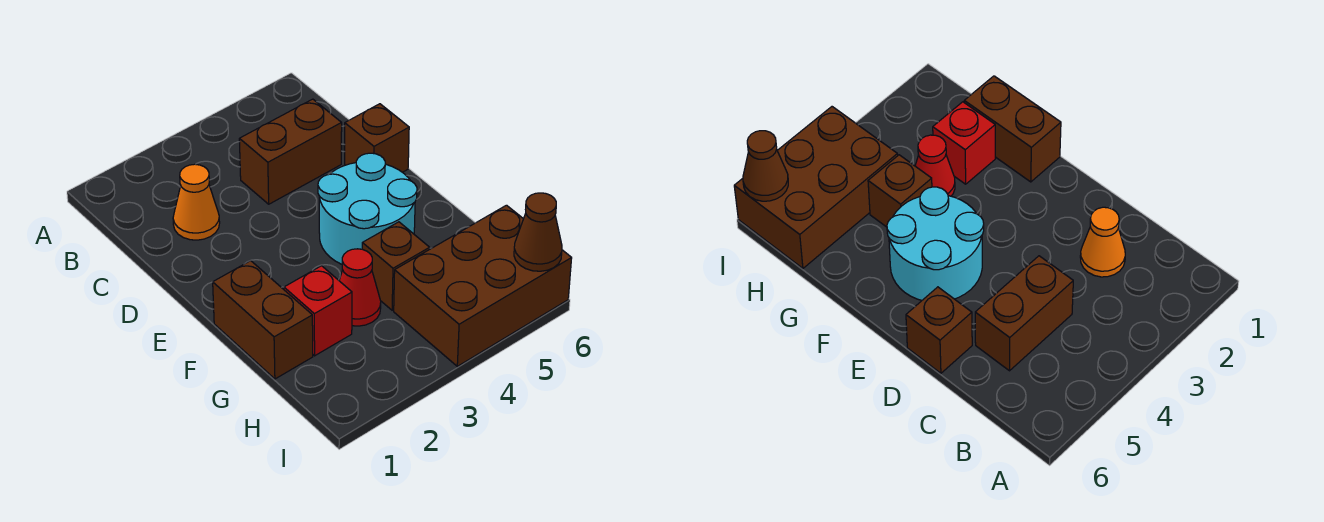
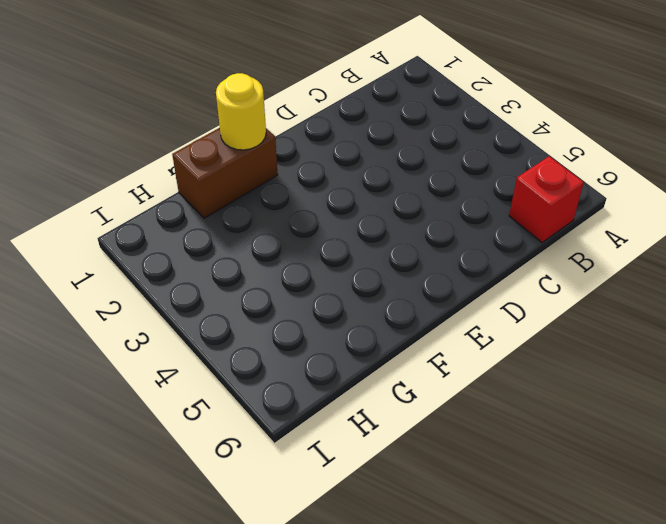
red 1x1 brick [509,156,584,242] -> red 1x1 brick moved to [284,266,352,356]
yellow 1x1 round brick [216,73,266,150] -> none
none -> orange 1x1 cone [173,164,220,240]
none -> brown 1x2 brick [239,99,342,204]

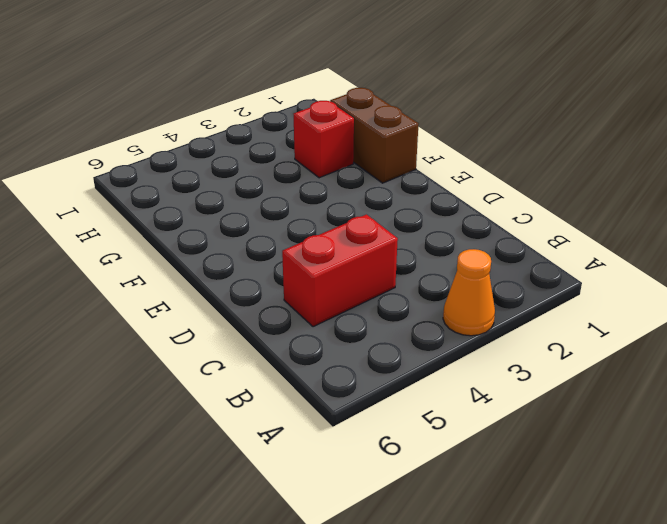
orange 1x1 cone [443,249,495,336] -> orange 1x1 cone moved to [173,164,220,240]
red 1x2 brick [282,214,398,327] -> brown 1x2 brick [239,99,342,204]
none -> brown 1x1 brick [345,104,409,172]
none -> cyan 2x2 round brick [318,153,417,264]

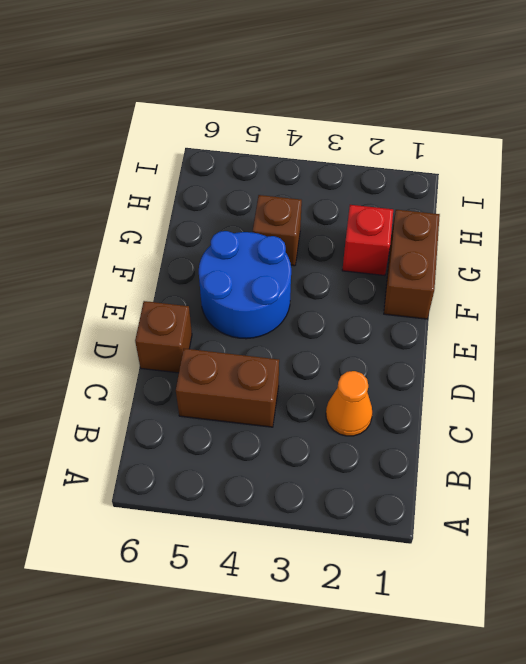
blue 2x2 round brick [199,231,291,339] -> cyan 2x2 round brick [318,153,417,264]
none -> red 1x1 cone [339,249,381,326]
none -> brown 2x3 brick [394,205,572,366]

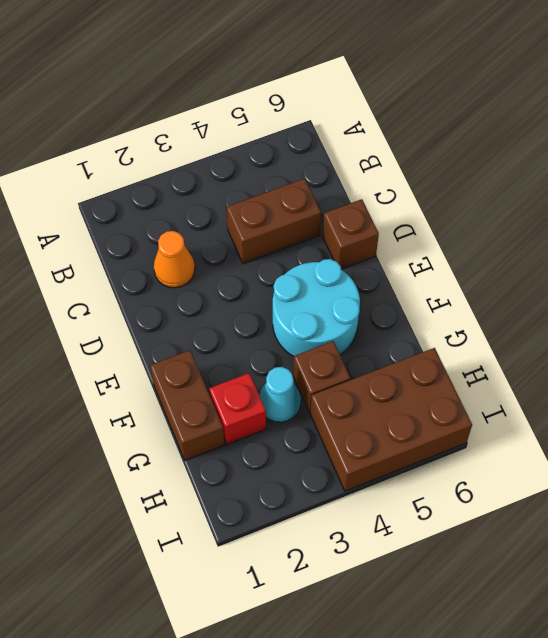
cyan 1x1 cone [259,367,301,422] -> red 1x1 cone [339,249,381,326]
none -> brown 1x1 cone [514,193,562,271]

